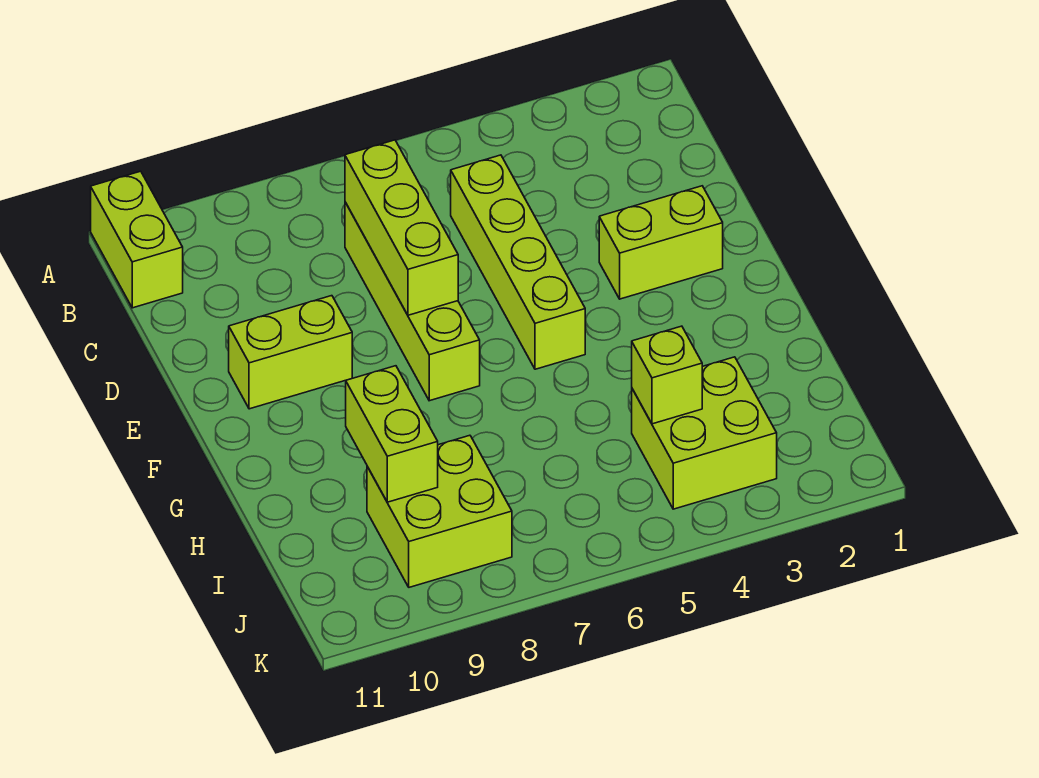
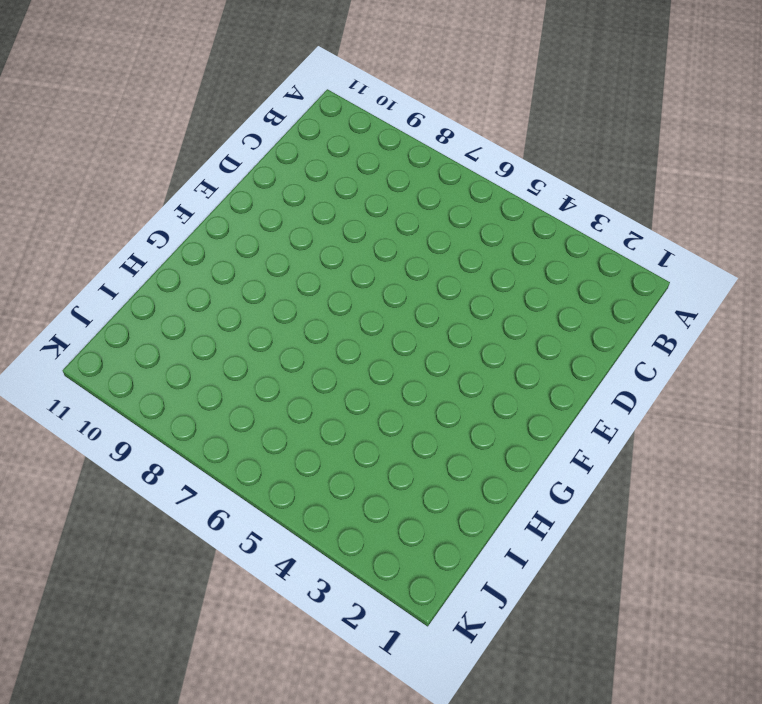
none -> lime 1x2 brick [91,171,183,308]
none -> lime 1x4 brick [451,155,585,369]

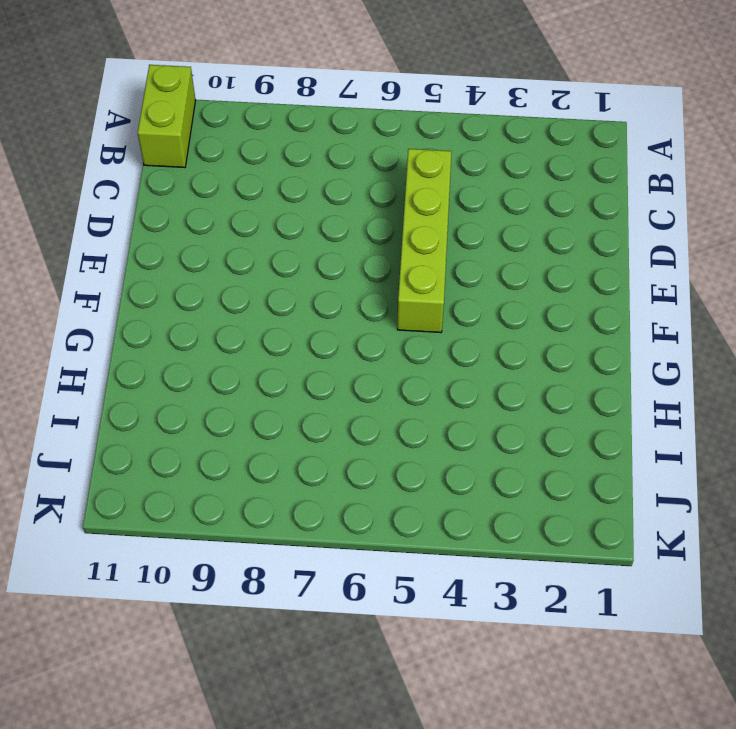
none -> lime 1x4 brick [345,202,480,401]
none -> lime 1x2 brick [599,186,723,299]

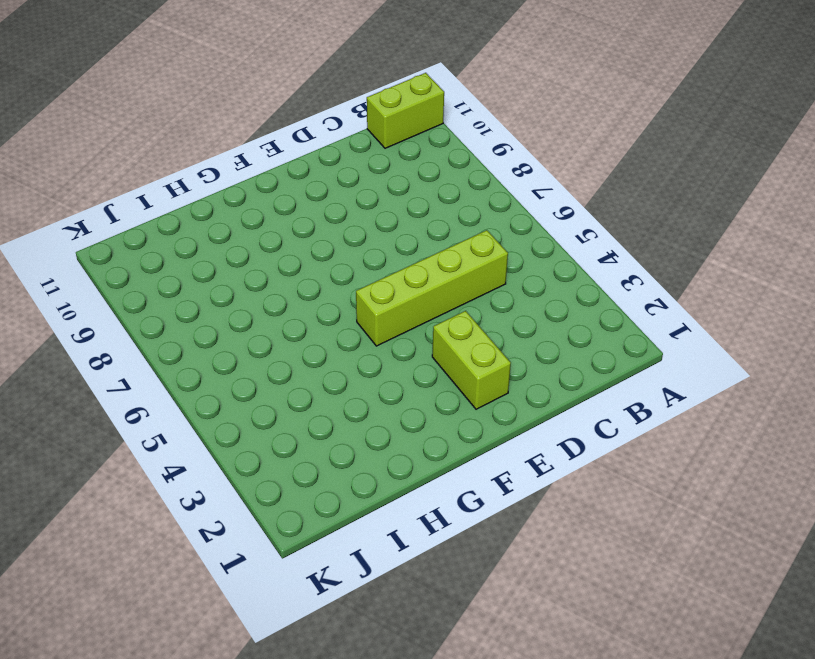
none -> lime 1x4 brick [345,202,480,401]
none -> lime 1x2 brick [229,296,352,409]

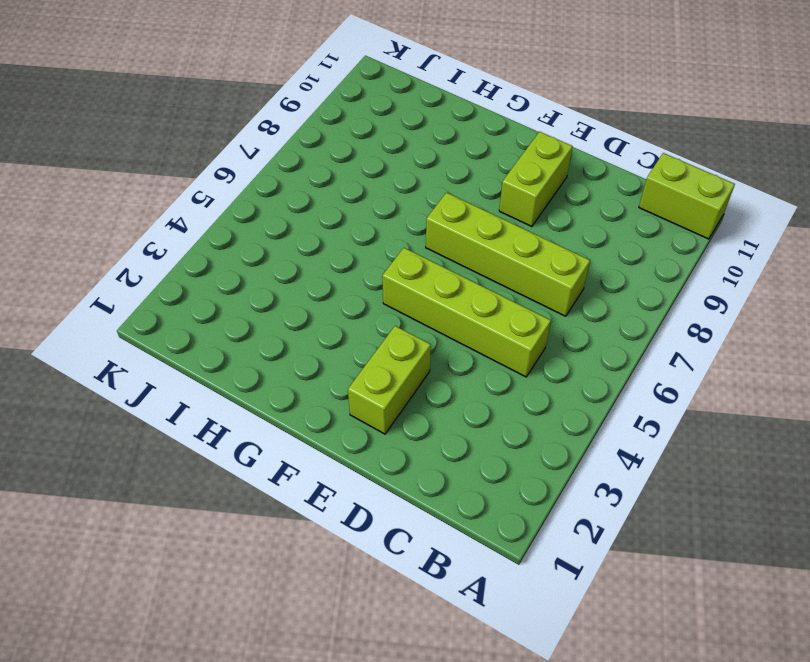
none -> lime 2x2 brick [632,357,777,509]
none -> lime 2x2 brick [367,435,512,587]

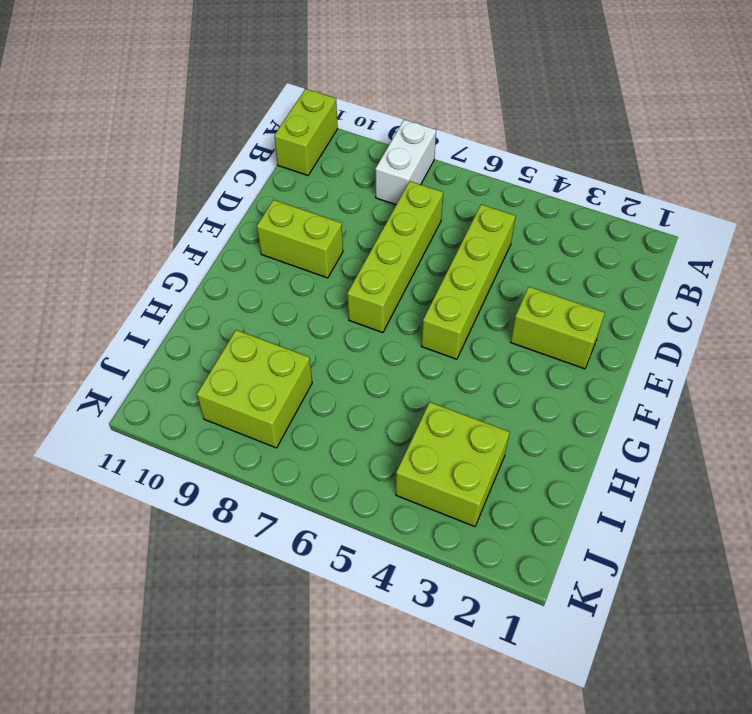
white 1x2 brick [375,120,436,205] -> none
none -> lime 1x3 brick [345,140,458,315]
none -> lime 1x2 brick [346,366,438,502]

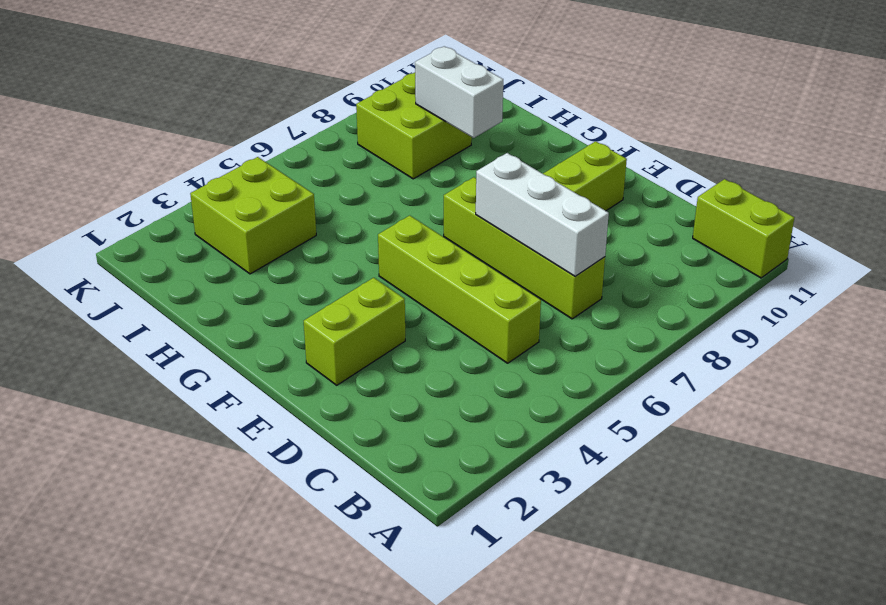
white 1x3 brick [476,153,609,276] -> lime 1x3 brick [345,140,458,315]
white 1x2 brick [415,46,503,138] -> lime 1x2 brick [346,366,438,502]
none -> lime 1x1 brick [632,326,702,424]

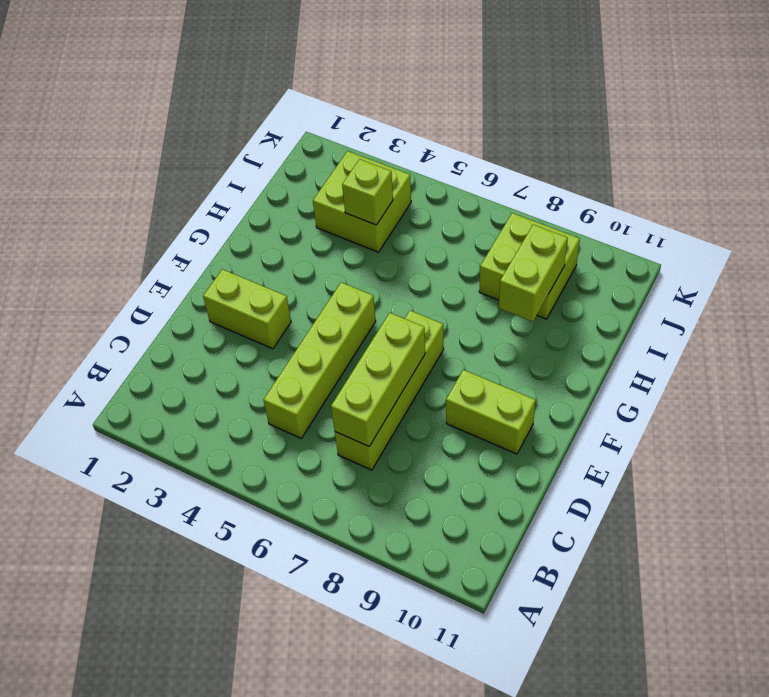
none -> lime 1x2 brick [91,171,183,308]

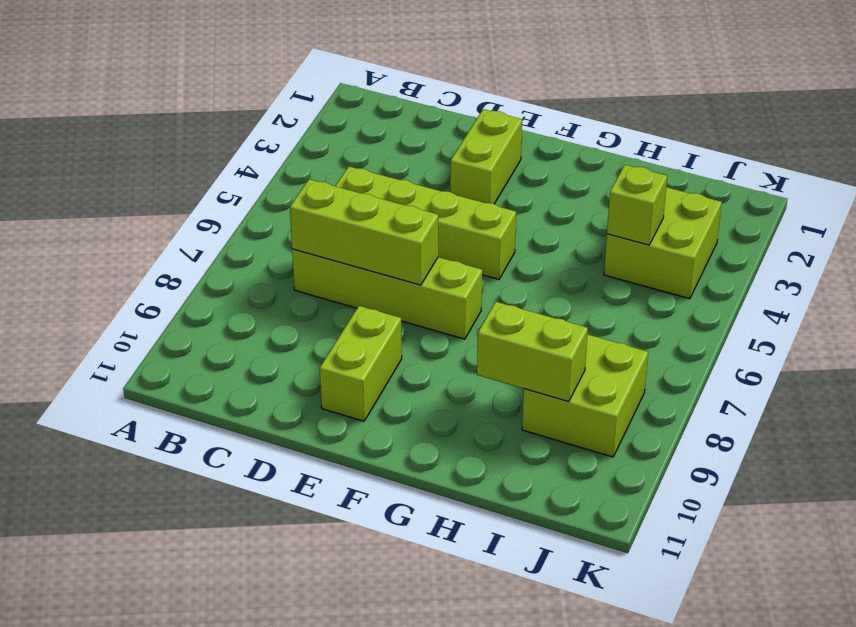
none -> lime 1x2 brick [91,171,183,308]

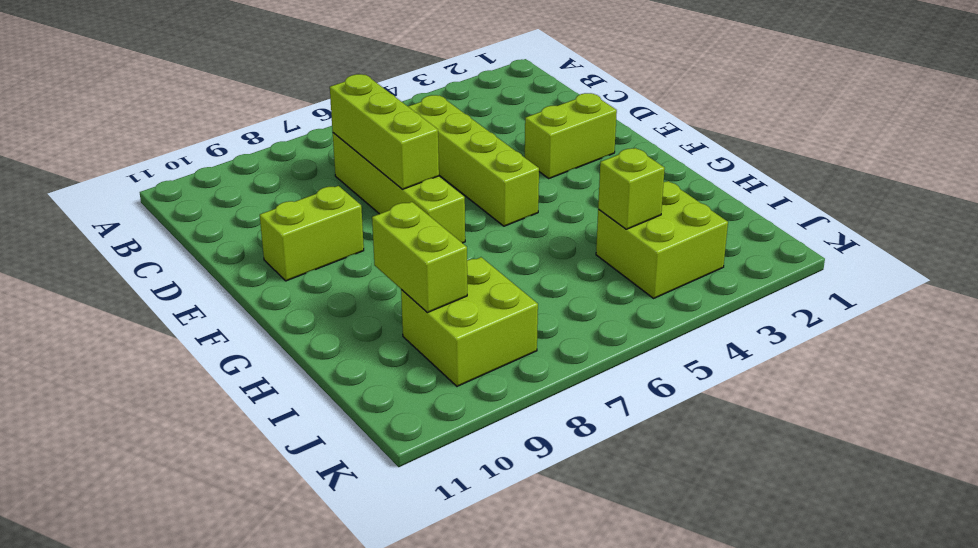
none -> lime 1x2 brick [91,171,183,308]

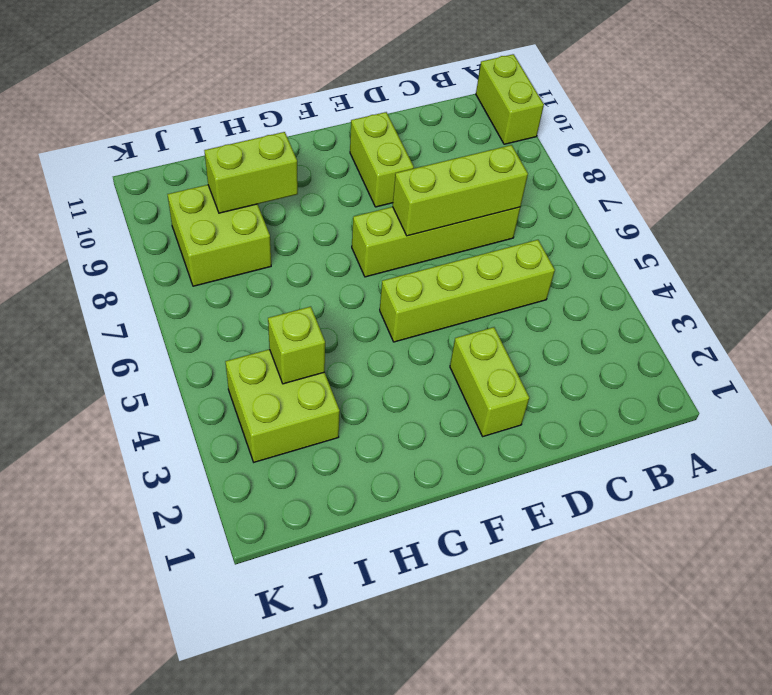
lime 1x2 brick [476,54,544,144] -> lime 1x2 brick turned to [91,171,183,308]

